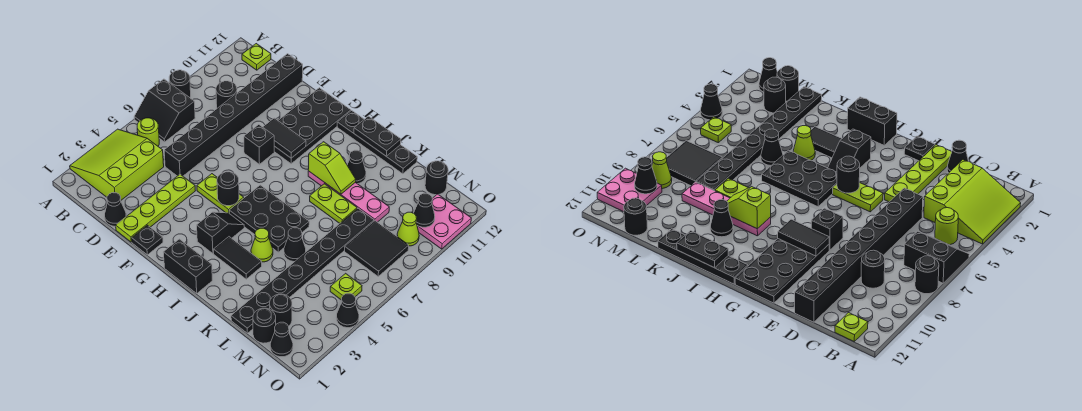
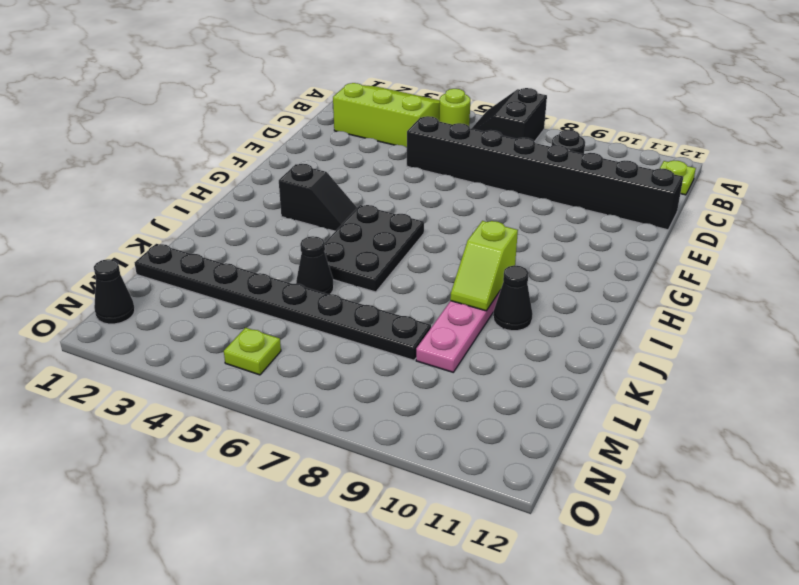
none -> black 1x1 round brick [169,70,191,98]
none -> black 1x1 cone [105,193,126,226]
none -> lime 1x4 plate [116,174,195,242]
none -> black 1x1 plate [132,225,163,255]

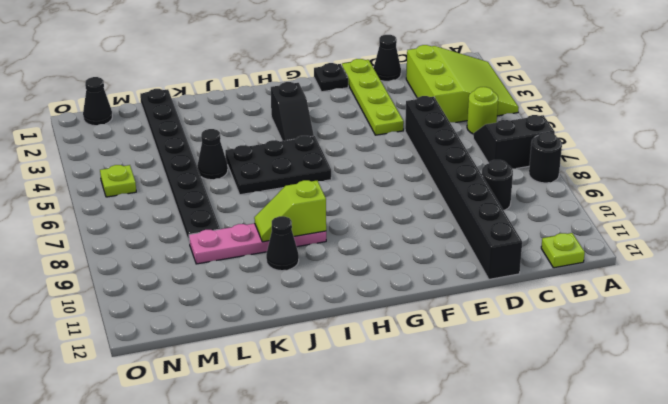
none -> lime 1x2 plate [197,174,244,213]
none -> black 1x1 brick [244,125,274,164]
none -> black 2x4 plate [274,88,351,164]
none -> black 1x2 brick [163,239,212,293]

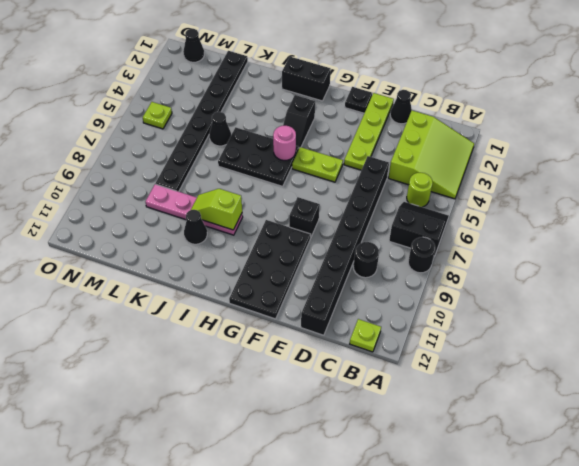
pink 1x1 round brick [273,126,296,160] -> none
none -> black 1x4 plate [337,111,417,174]
none -> black 1x2 tile [214,237,262,279]
none -> lime 1x1 cone [251,228,273,262]
none -> lime 1x2 plate [310,184,357,223]

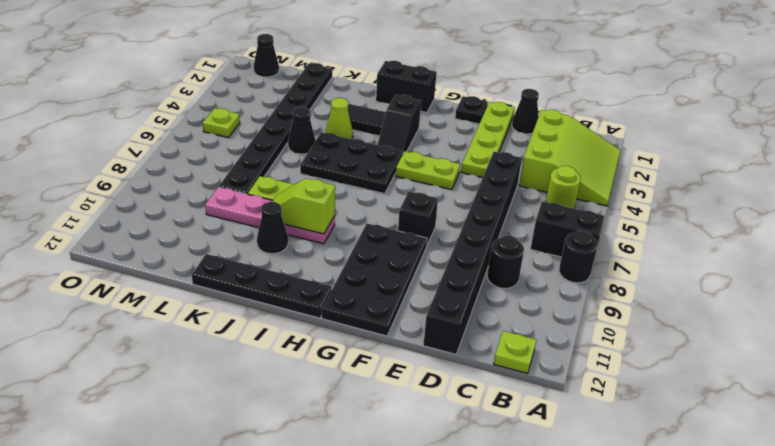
none -> black 1x1 round brick [253,308,276,343]
none -> black 1x1 round brick [270,294,292,326]
none -> black 2x2 tile [345,221,409,276]
none -> black 1x1 round brick [425,161,448,195]

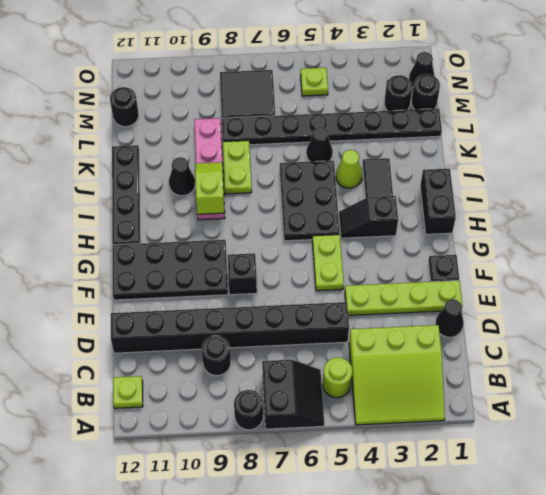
none -> lime 1x1 cone [397,212,419,246]
none -> pink 2x2 plate [417,194,471,249]
none -> black 1x1 cone [337,293,359,328]
none -> black 1x2 tile [263,118,306,158]

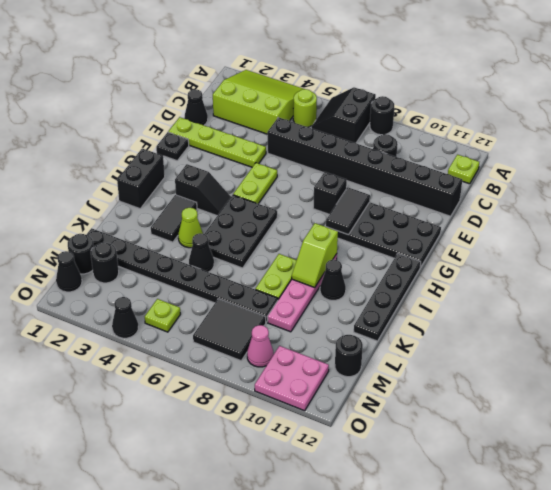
pink 1x1 cone [247,325,274,367] -> lime 1x1 cone [397,212,419,246]
none -> black 1x1 round brick [217,172,239,206]
none -> black 1x2 plate [354,116,401,156]
none -> black 1x1 cone [414,193,435,227]

